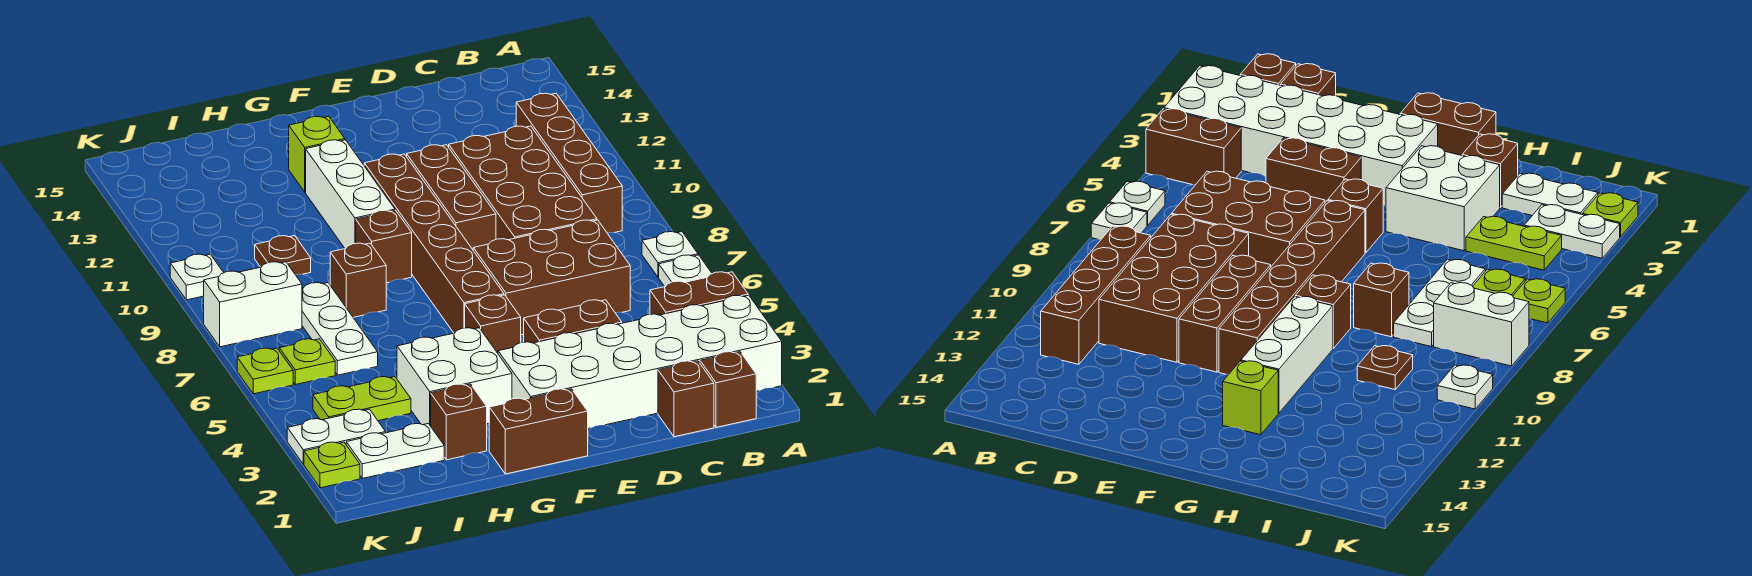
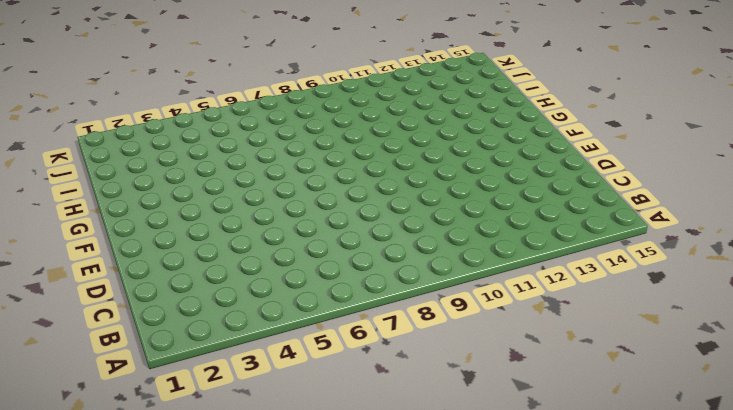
none -> white 2x6 brick [498,295,782,429]
none -> brown 1x2 brick [650,272,748,315]
none -> white 1x1 plate [659,255,712,287]
none -> white 1x1 plate [642,232,698,277]

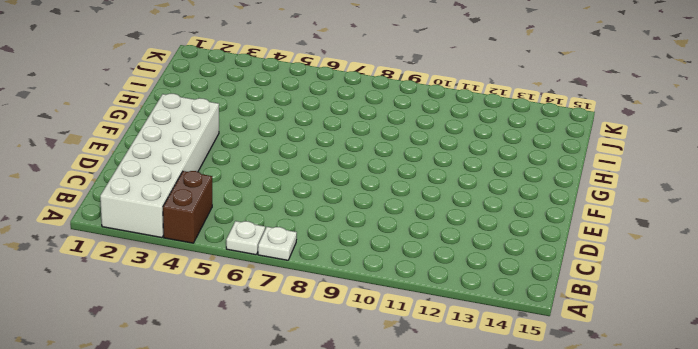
none -> brown 1x1 brick [700,352,756,427]
none -> brown 1x4 brick [516,93,622,233]
none -> brown 1x1 brick [658,361,714,437]
none -> brown 2x3 brick [473,220,630,335]

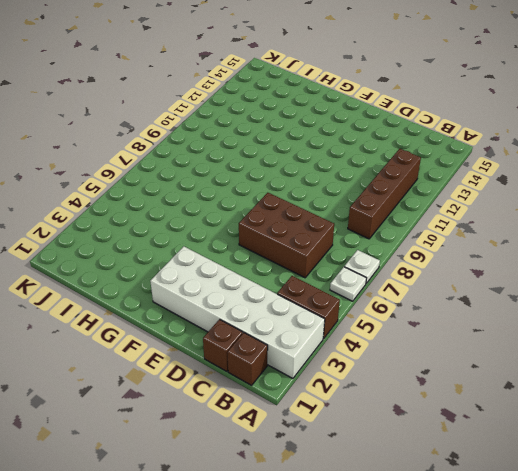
none -> brown 2x4 brick [449,126,597,240]
none -> brown 1x2 brick [524,300,622,343]
none -> brown 1x3 brick [407,145,496,249]
none -> brown 1x2 brick [489,389,588,474]

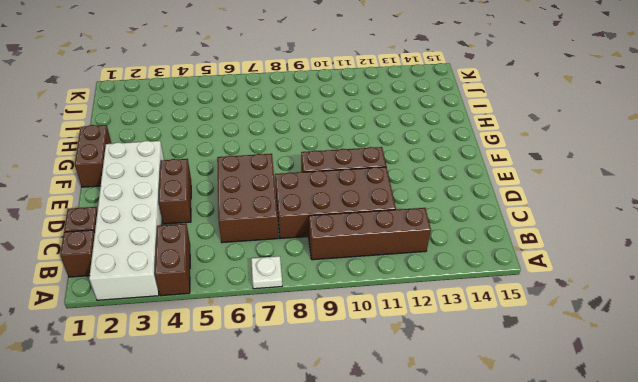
none -> white 1x1 plate [659,255,712,287]
none -> brown 1x1 brick [465,295,521,353]
none -> brown 1x6 brick [364,154,504,333]
none -> white 2x2 brick [397,328,512,426]

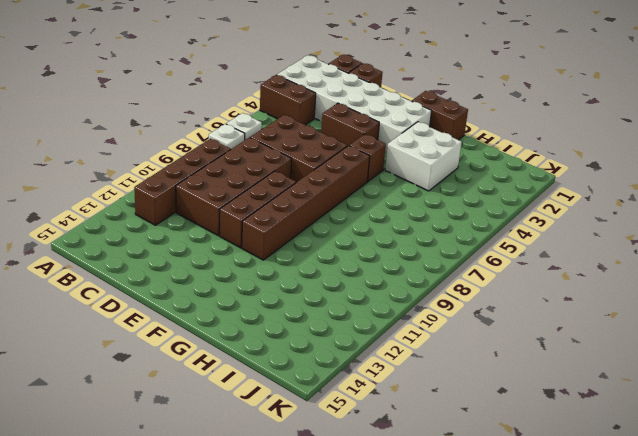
none -> brown 1x1 brick [356,210,412,283]
none -> white 1x3 brick [306,140,395,249]
none -> lime 1x1 brick [289,116,345,192]
none -> brown 1x1 brick [431,384,487,460]

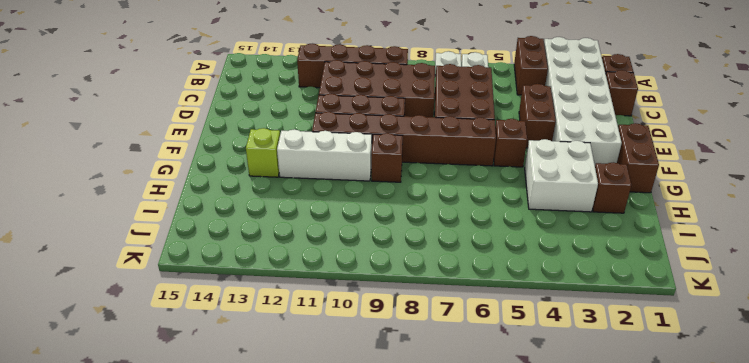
none -> brown 1x1 brick [330,243,386,317]
none -> white 1x2 plate [346,424,444,478]
none -> lime 1x2 plate [313,377,411,421]
none -> white 1x3 plate [302,283,378,375]

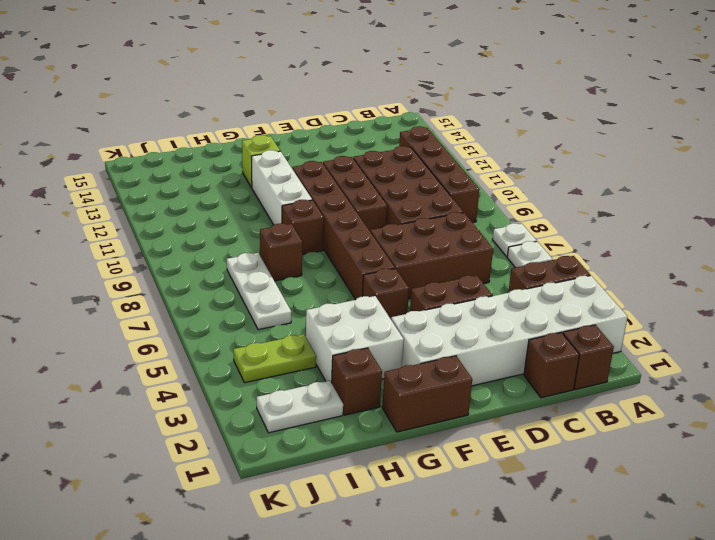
none -> brown 1x1 plate [255,236,311,275]
none -> white 1x2 plate [287,409,386,464]
none -> lime 1x1 plate [279,339,335,385]
none -> white 1x2 brick [204,262,302,347]

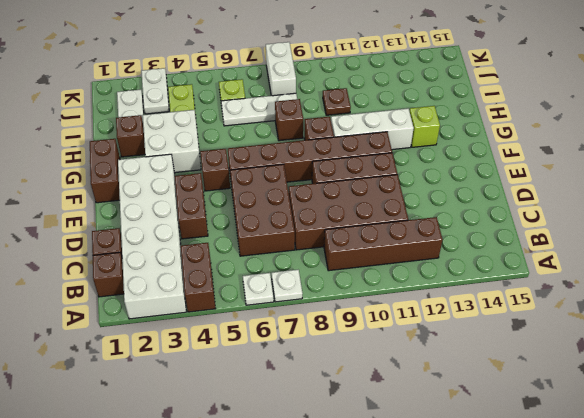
none -> lime 1x1 plate [304,442,360,488]
none -> lime 1x1 plate [237,348,293,394]
none -> white 1x1 plate [170,254,224,300]

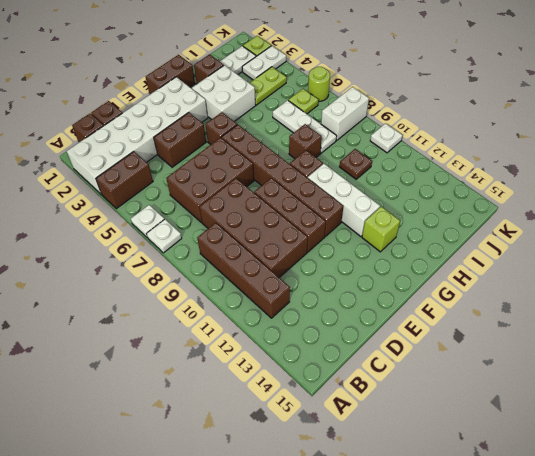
lime 1x1 round brick [308,67,330,101] -> lime 1x1 plate [237,348,293,394]

